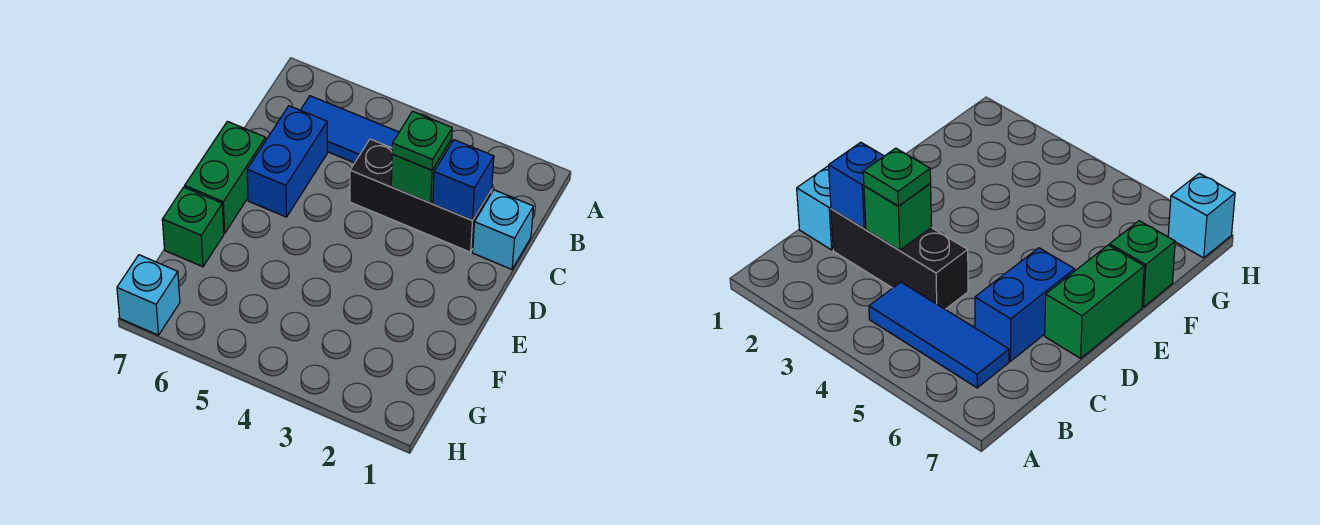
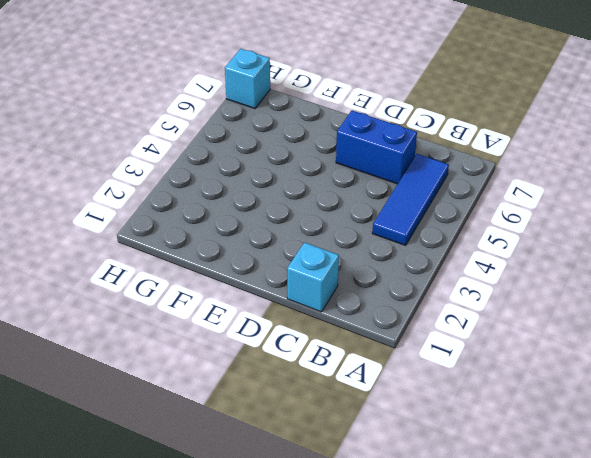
none -> black 1x3 brick [350,139,492,252]
none -> green 1x2 brick [185,121,266,233]

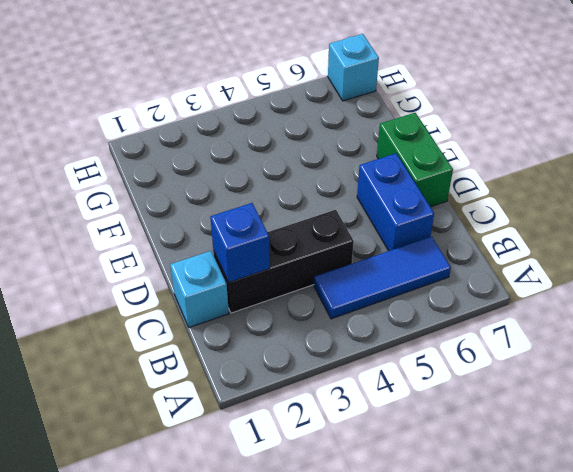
none -> green 1x1 brick [162,187,224,267]
none -> green 1x1 brick [391,139,452,203]

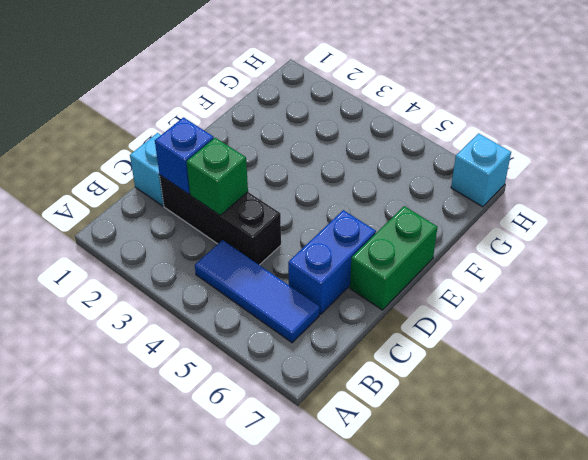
none -> green 1x1 brick [162,187,224,267]
none -> green 1x1 plate [392,111,452,170]

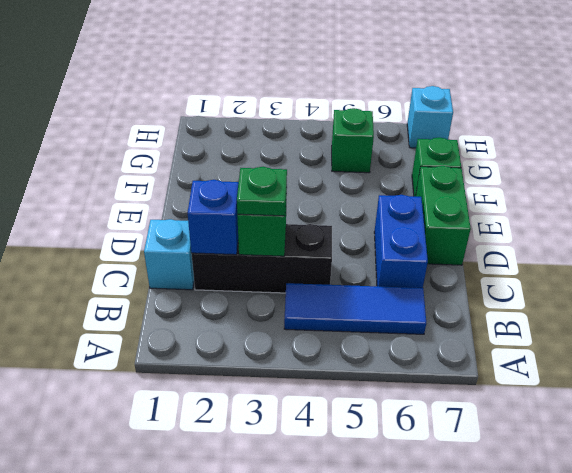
green 1x1 brick [332,108,374,173] -> none

